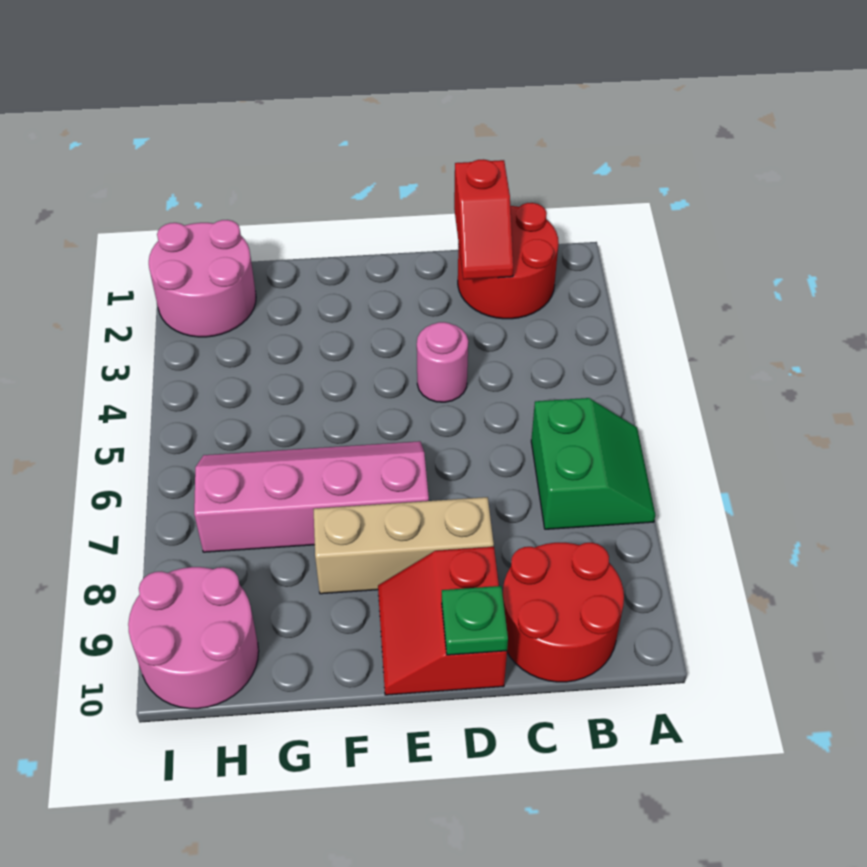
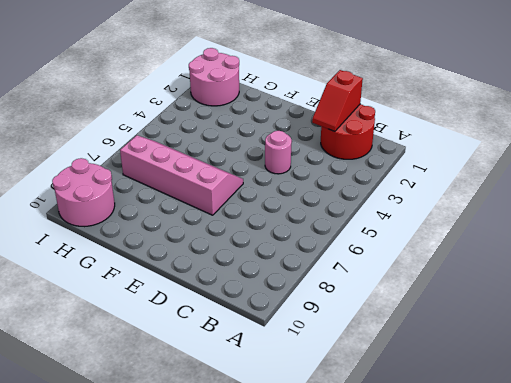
none -> green 2x2 slope [531,398,655,529]
none -> red 2x2 round brick [503,543,624,682]

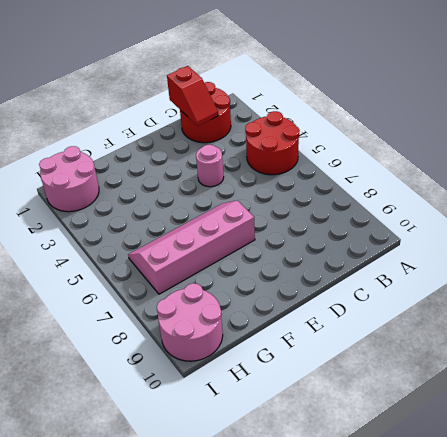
red 2x2 round brick [245,111,300,175] -> red 2x2 round brick moved to [503,543,624,682]
none -> green 2x2 slope [531,398,655,529]
none -> tan 1x3 brick [314,497,494,594]

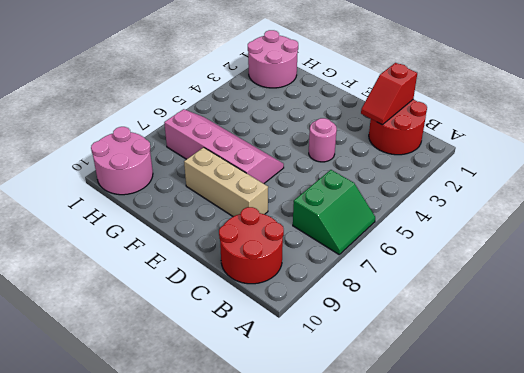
none -> red 2x2 slope [378,547,507,695]
none -> green 1x1 plate [442,586,508,655]

